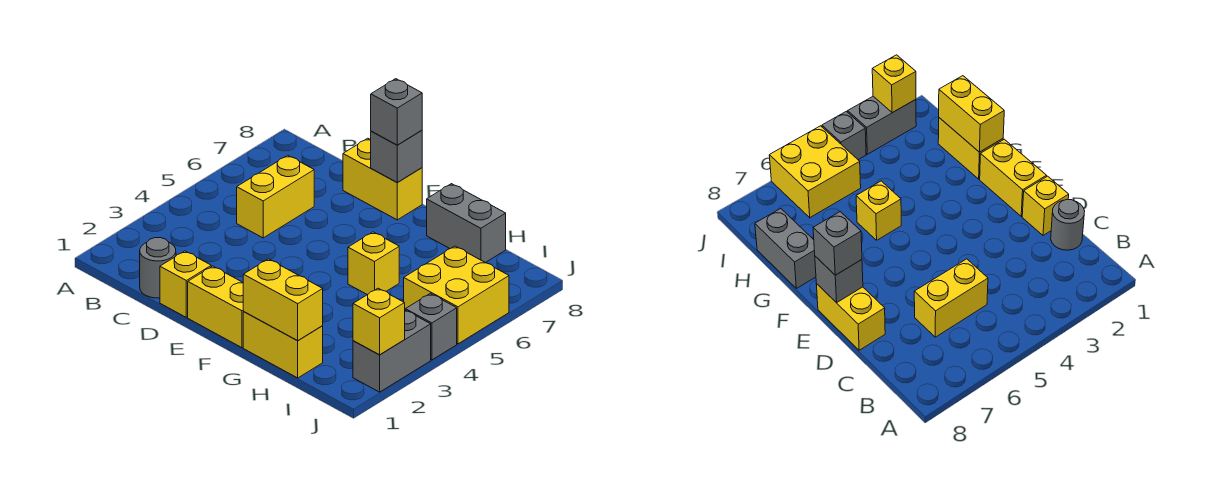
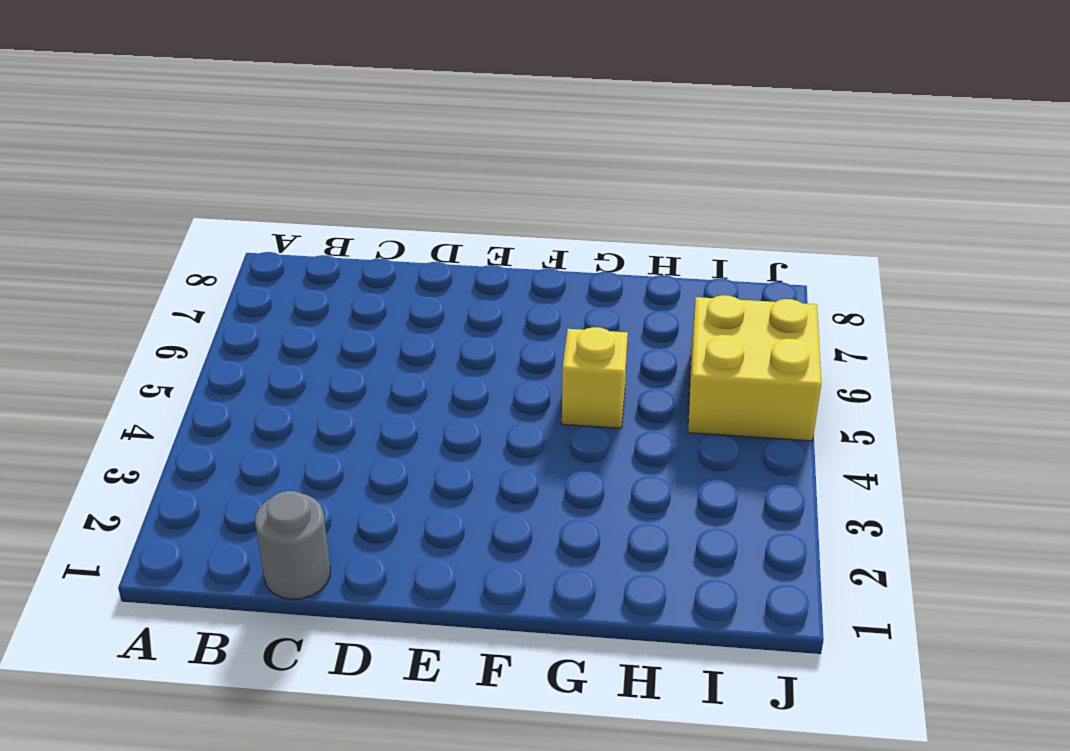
none -> yellow 1x2 brick [237,155,314,238]
none -> yellow 1x1 brick [160,251,211,317]
none -> yellow 1x2 brick [343,138,422,220]

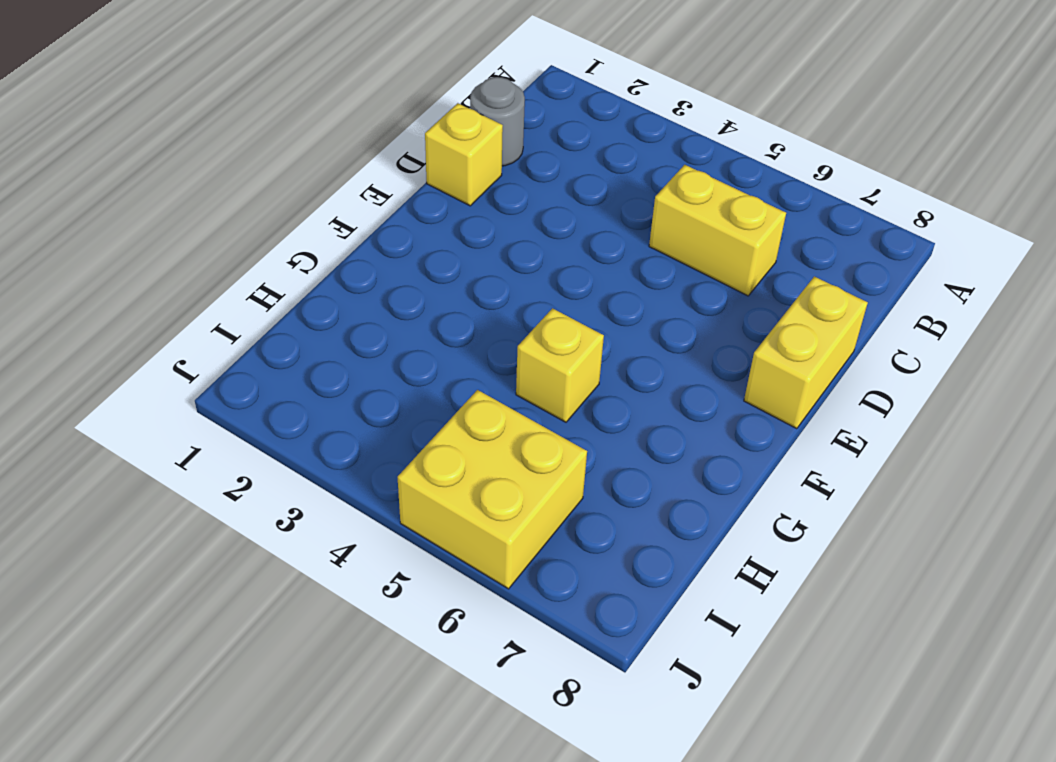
none -> yellow 1x2 brick [188,266,244,348]
none -> yellow 1x2 brick [243,312,323,378]
none -> grey 1x2 brick [427,184,506,263]

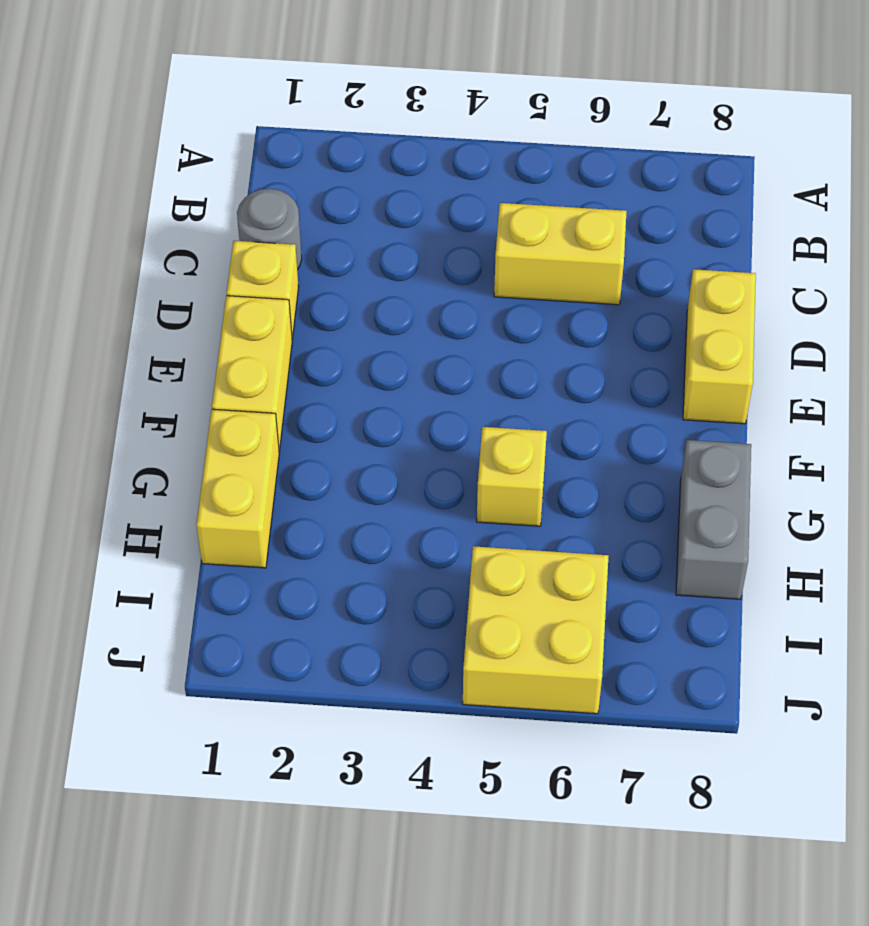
none -> grey 1x2 brick [353,310,431,392]
none -> grey 1x1 brick [405,293,457,360]
none -> grey 1x1 brick [371,131,422,183]

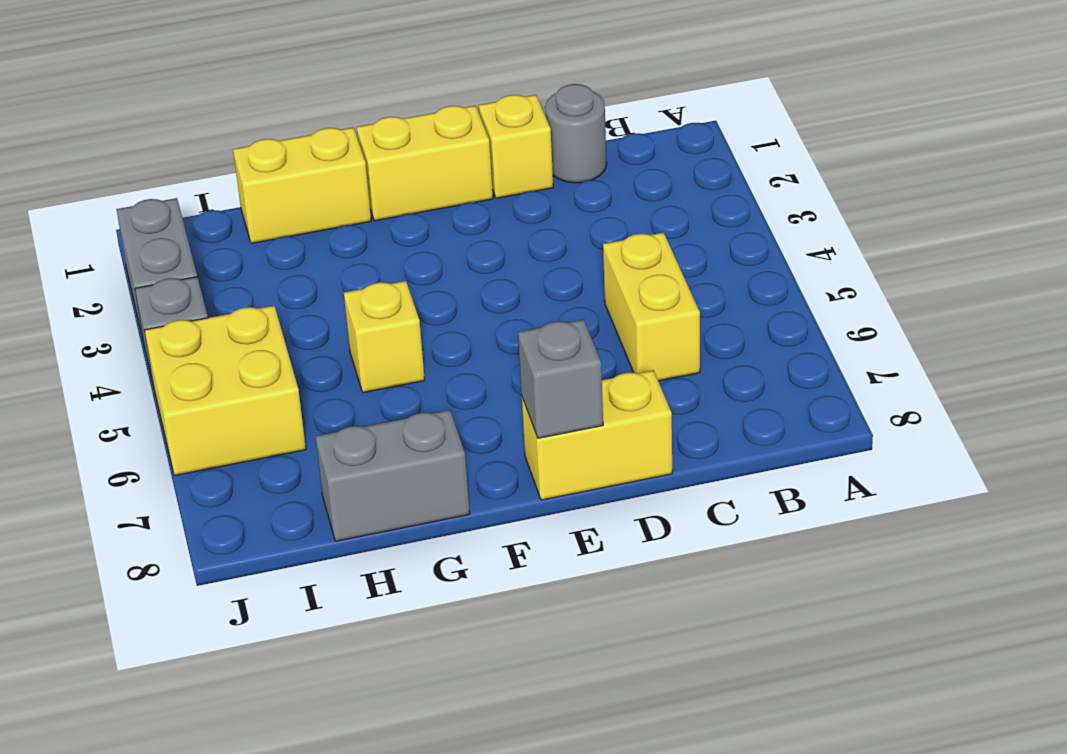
none -> yellow 1x2 brick [243,259,323,341]
none -> yellow 1x1 brick [353,288,405,355]
none -> grey 1x1 brick [371,79,422,145]

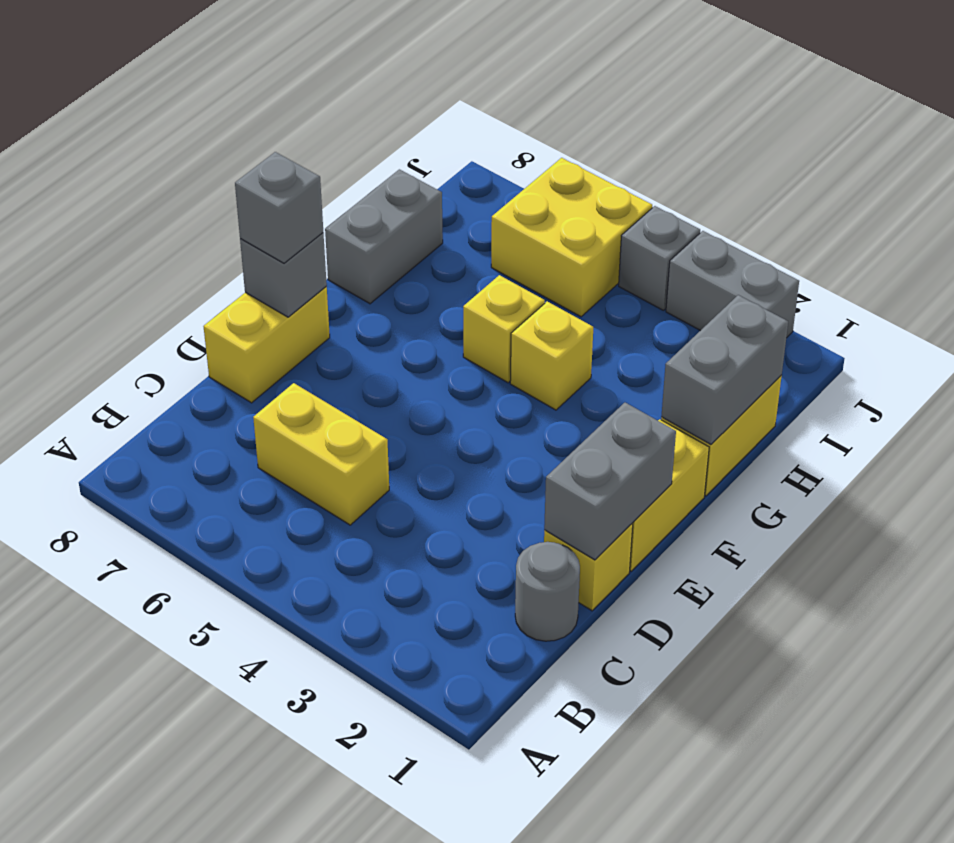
grey 1x2 brick [544,403,676,560] -> none
grey 1x2 brick [661,295,788,444] -> yellow 1x2 brick [243,259,323,341]
yellow 1x1 brick [510,301,593,410] -> yellow 1x1 brick moved to [353,288,405,355]

